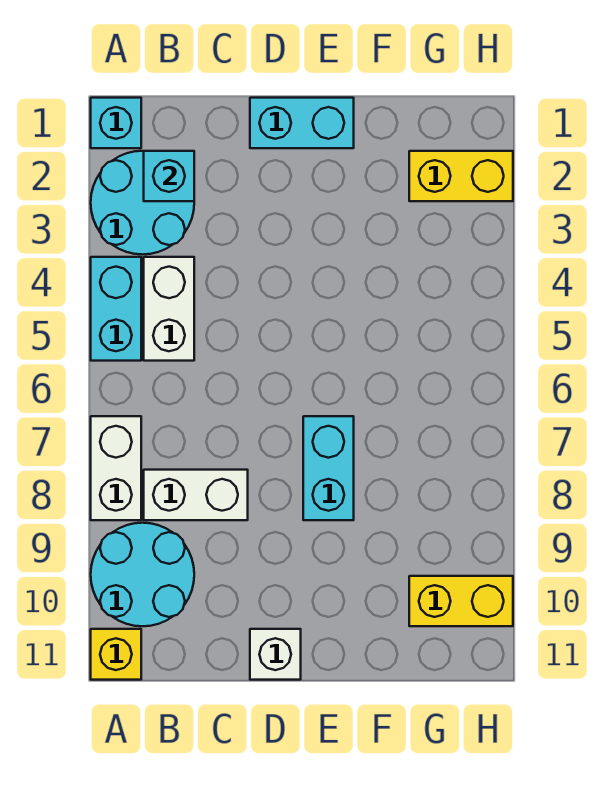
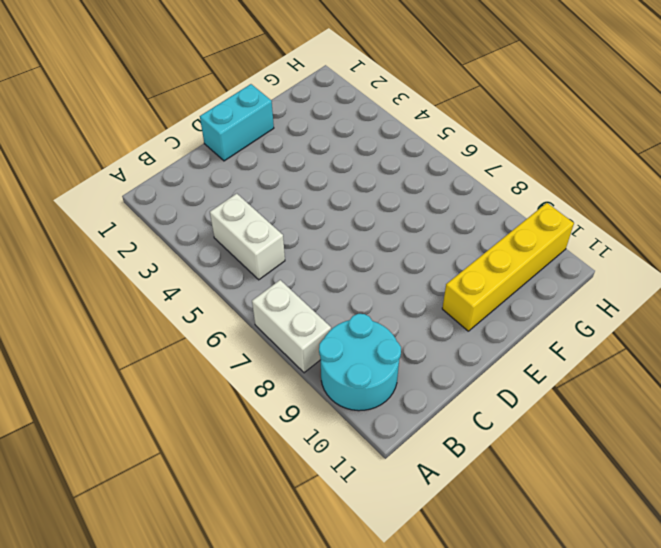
yellow 1x4 brick [442,203,574,331] -> yellow 1x2 brick [409,576,513,626]
none -> cyan 1x1 brick [91,98,141,148]
none -> cyan 2x2 round brick [91,151,194,255]
none -> cyan 1x2 brick [91,257,141,361]

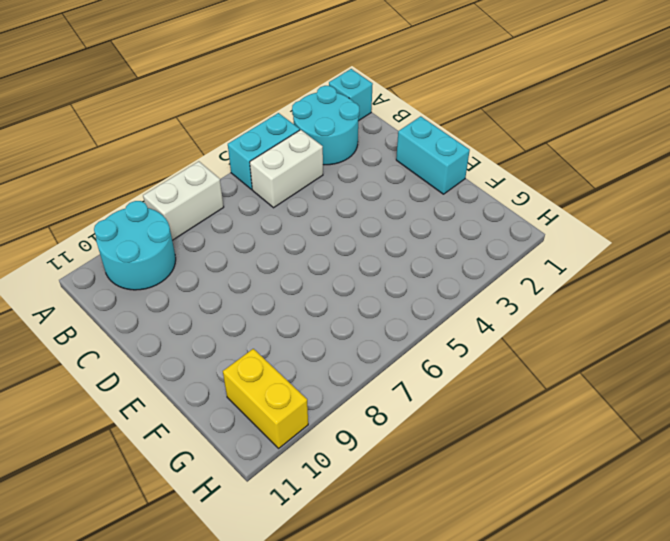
none -> yellow 1x1 brick [91,629,141,680]
none -> white 1x2 brick [144,470,248,520]
none -> white 1x1 brick [250,629,301,680]

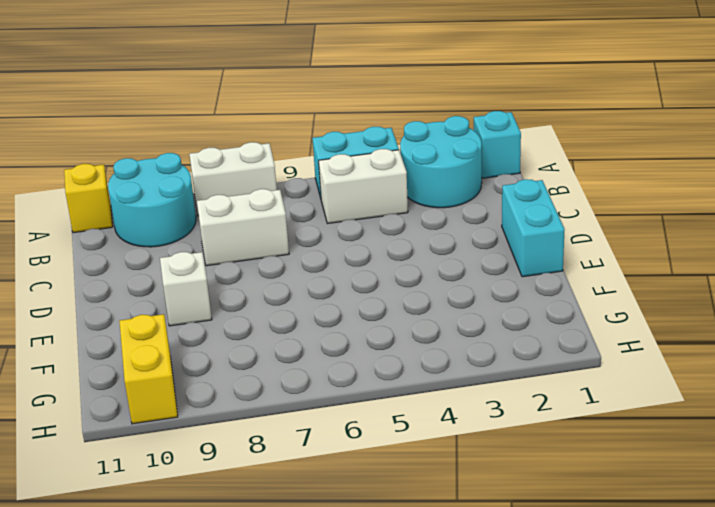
white 1x2 brick [197,189,289,266] -> white 1x2 brick turned to [144,470,248,520]
white 1x1 brick [160,252,212,326] -> white 1x1 brick moved to [250,629,301,680]
none -> cyan 1x2 brick [303,416,354,520]
none -> yellow 1x2 brick [409,151,513,201]
none -> cyan 1x1 brick [144,151,194,201]

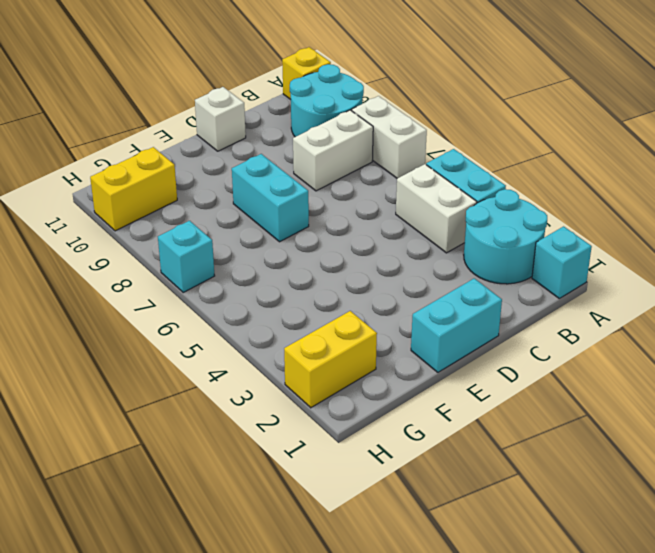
cyan 1x1 brick [158,221,215,292] -> cyan 1x1 brick moved to [144,151,194,201]

